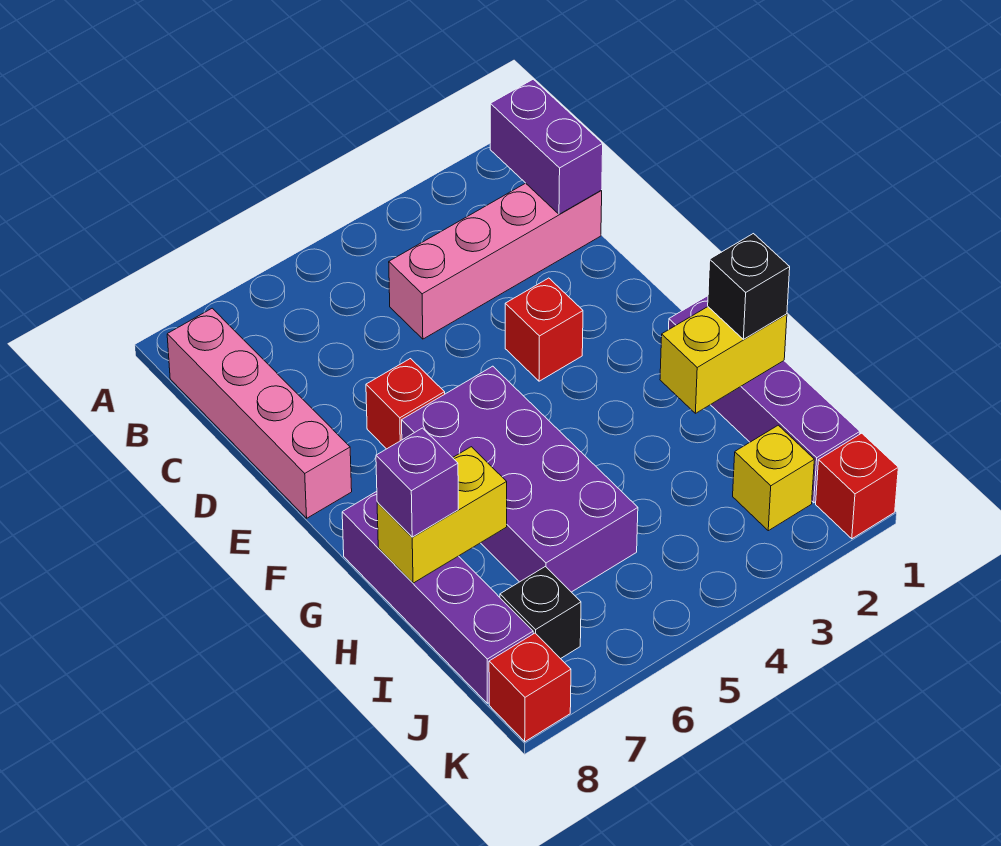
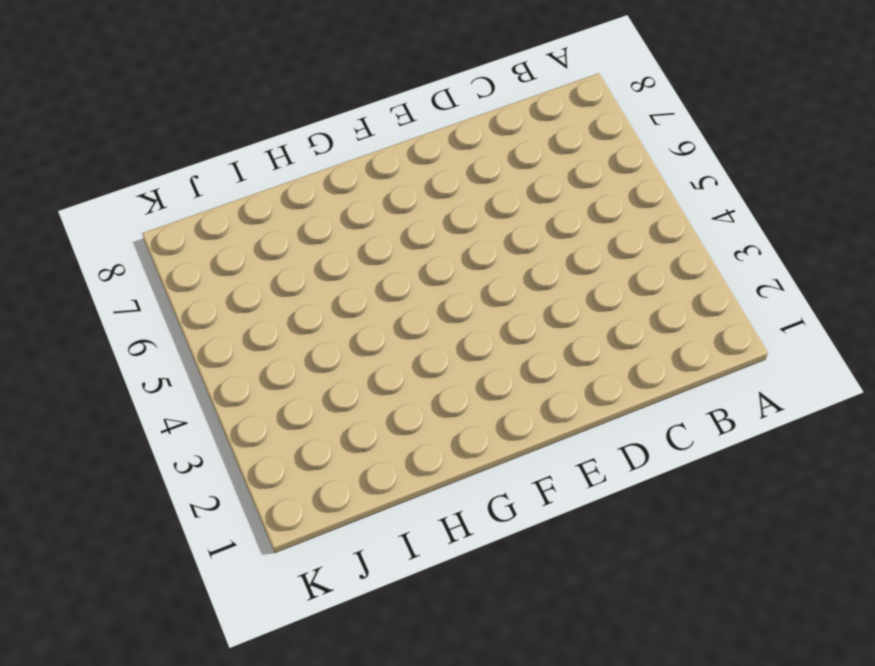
none -> pink 1x4 brick [167,308,352,518]
none -> pink 1x4 brick [389,183,602,339]
none -> red 1x1 brick [505,278,583,381]

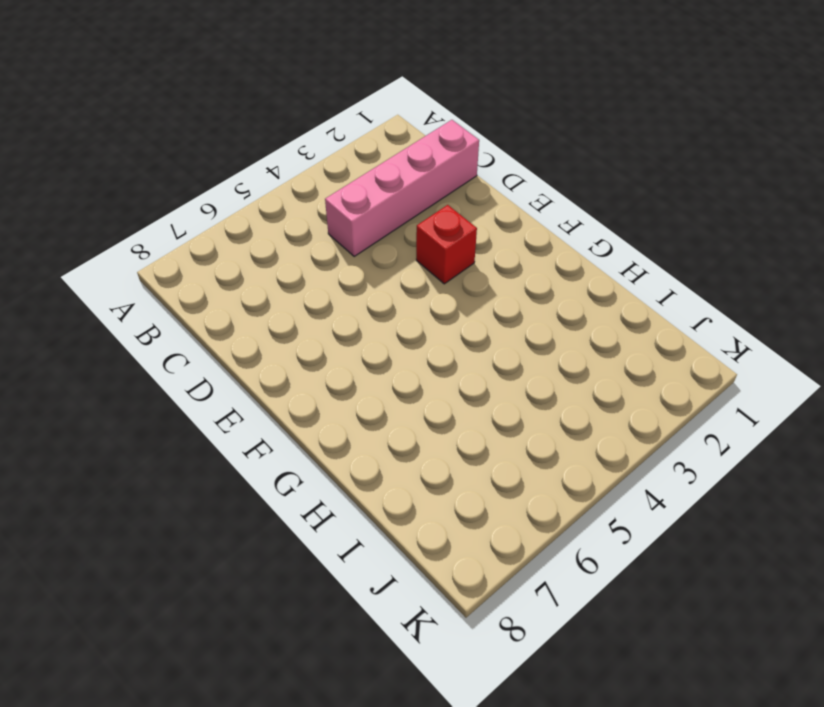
none -> pink 1x4 brick [167,308,352,518]
none -> red 1x1 brick [366,359,445,449]
none -> purple 2x4 brick [402,366,638,592]

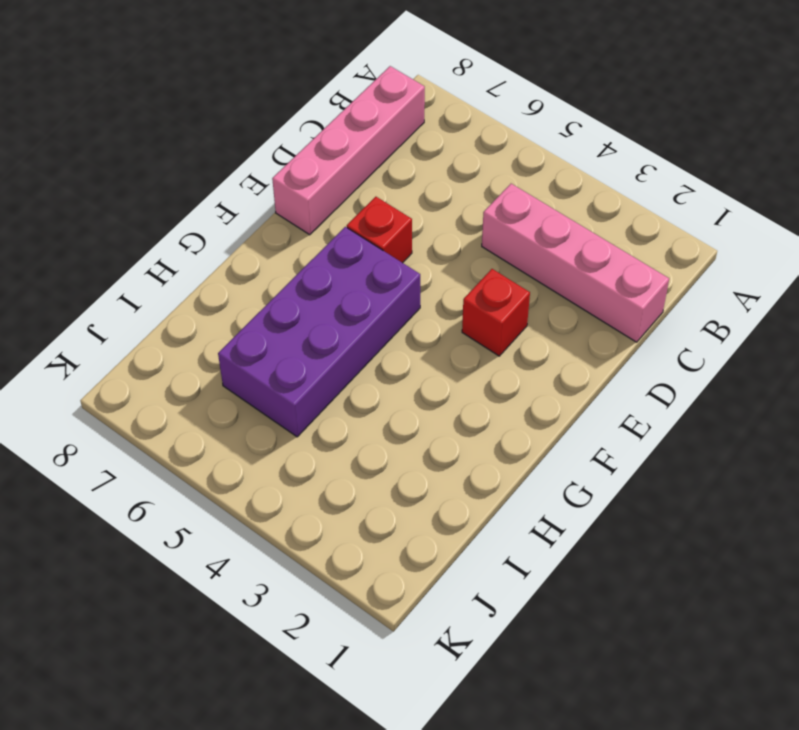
none -> purple 1x4 brick [669,296,860,503]
none -> purple 1x4 brick [342,491,533,703]
none -> yellow 1x1 brick [733,425,814,531]

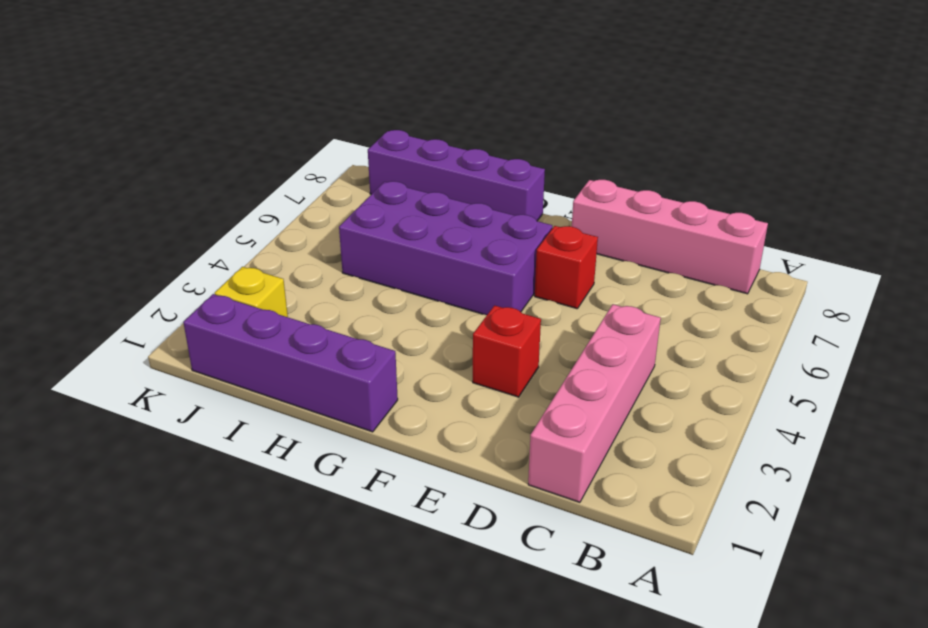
none -> black 1x1 brick [500,567,581,659]
none -> red 1x1 brick [816,433,898,539]
none -> red 1x1 brick [489,633,571,742]

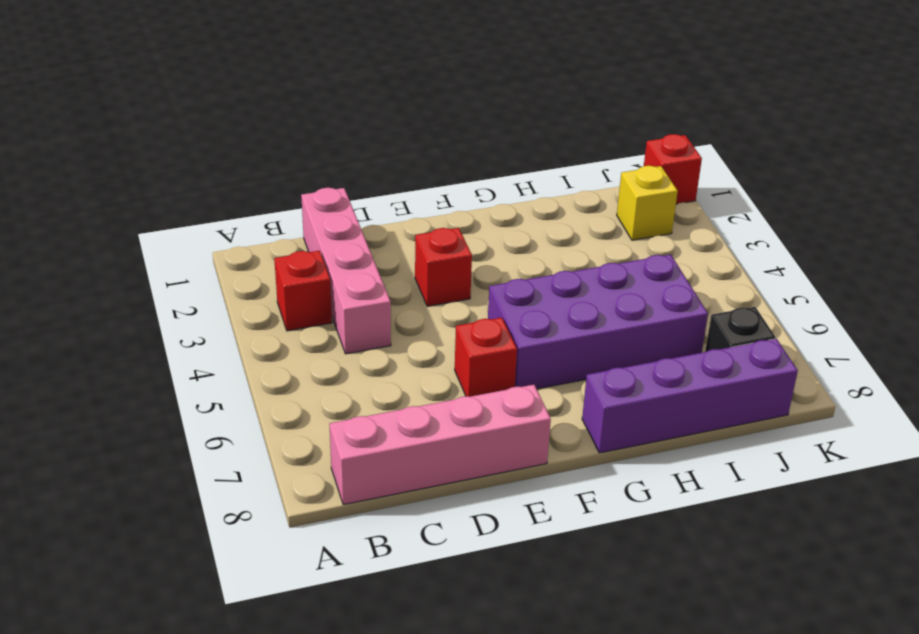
red 1x1 brick [274,251,332,331] -> red 1x1 brick moved to [489,633,571,742]
none -> purple 1x4 brick [669,296,860,503]
none -> purple 1x2 brick [490,79,603,214]
none -> yellow 1x2 brick [660,307,787,413]

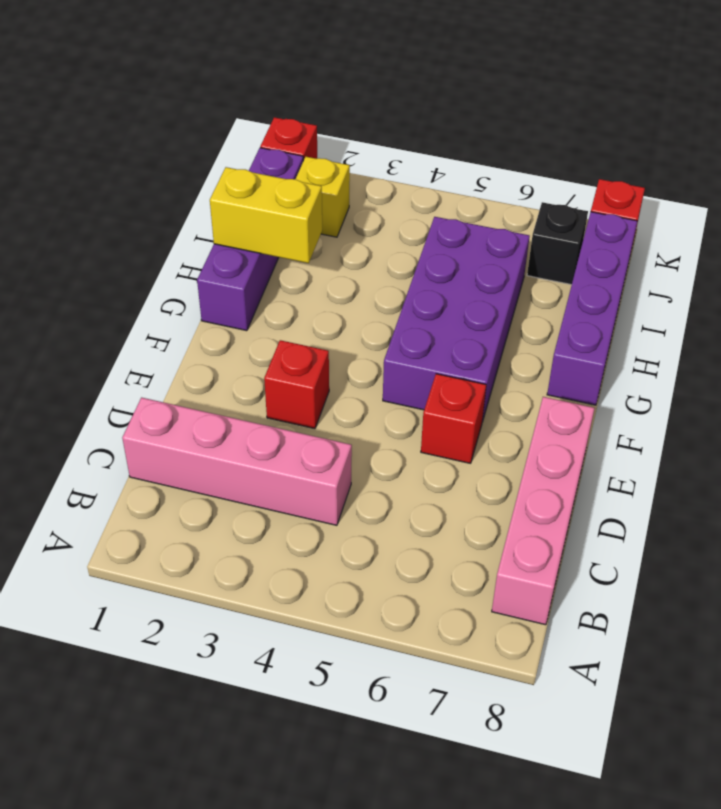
none -> purple 1x2 brick [490,79,603,214]
none -> yellow 1x2 brick [377,447,507,583]
none -> black 1x1 brick [708,234,790,339]

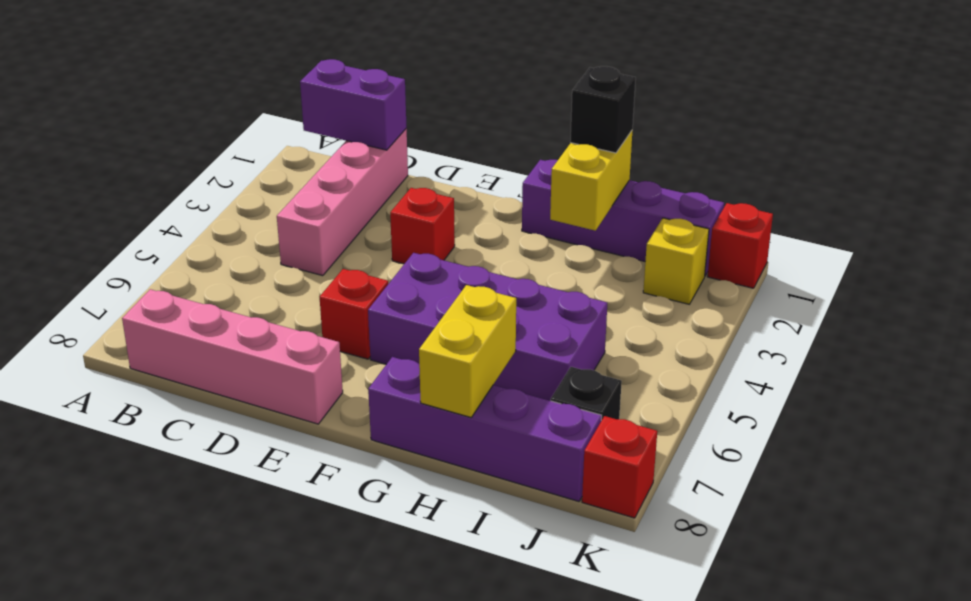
none -> purple 1x1 brick [376,428,458,537]

